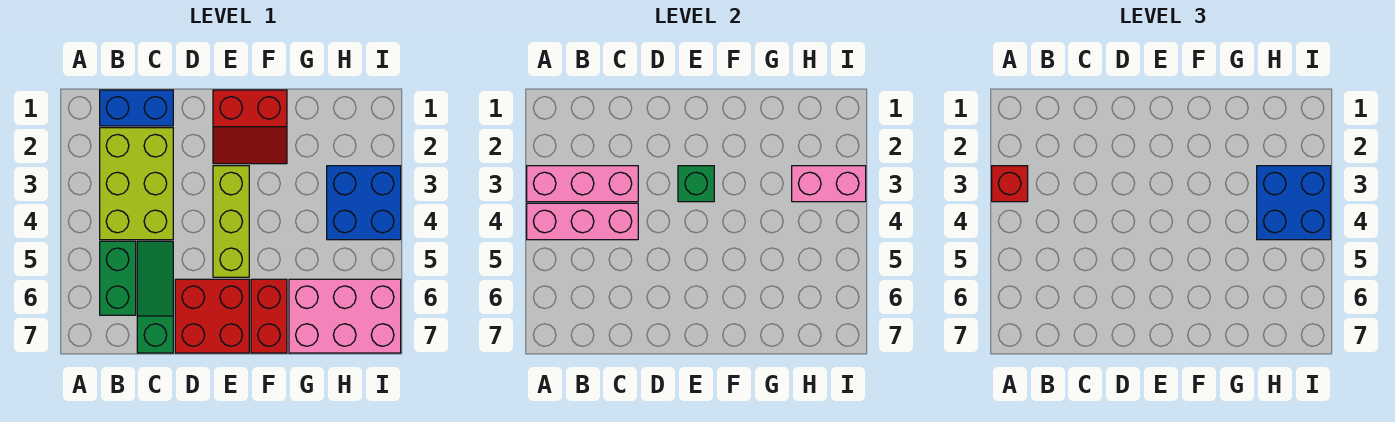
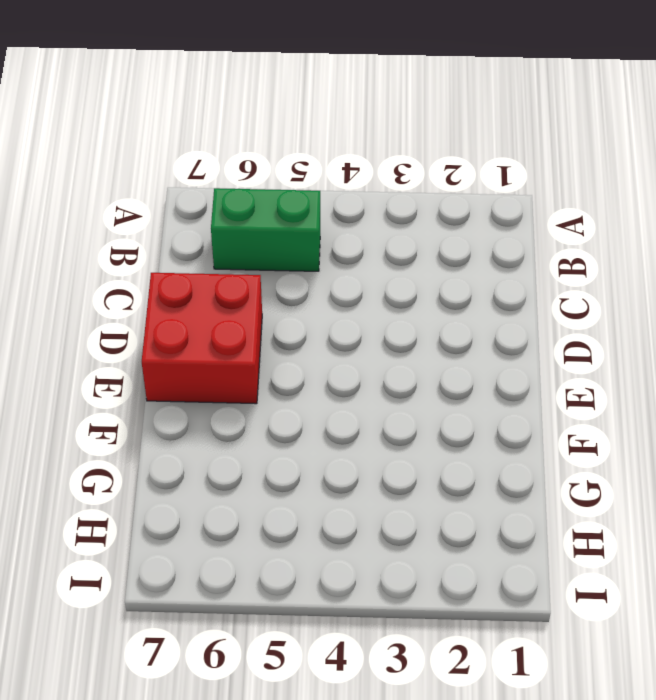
none -> blue 1x2 brick [100,90,173,126]
none -> lime 2x3 brick [100,128,173,240]
none -> green 1x3 slope [137,241,173,353]

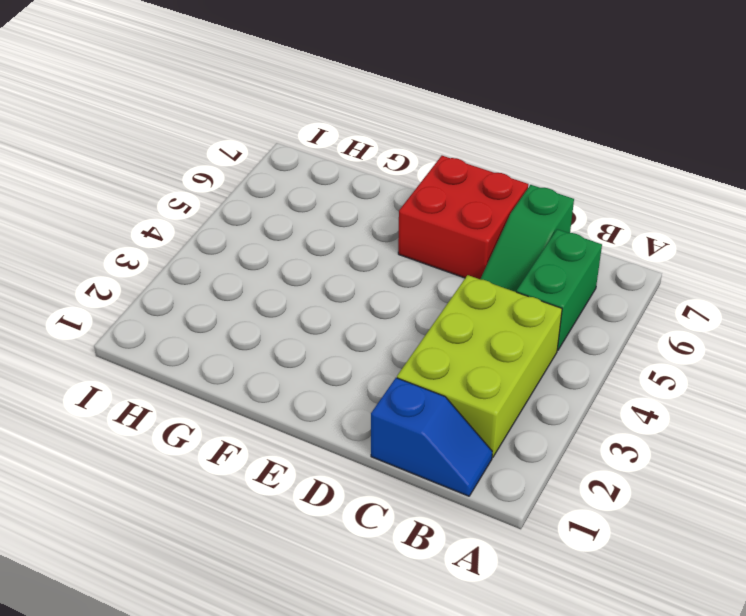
blue 1x2 slope [371,378,492,496] -> blue 1x2 brick [100,90,173,126]
none -> red 2x2 slope [213,90,287,164]
none -> lime 1x3 brick [213,166,249,277]
none -> red 1x2 brick [251,279,287,353]

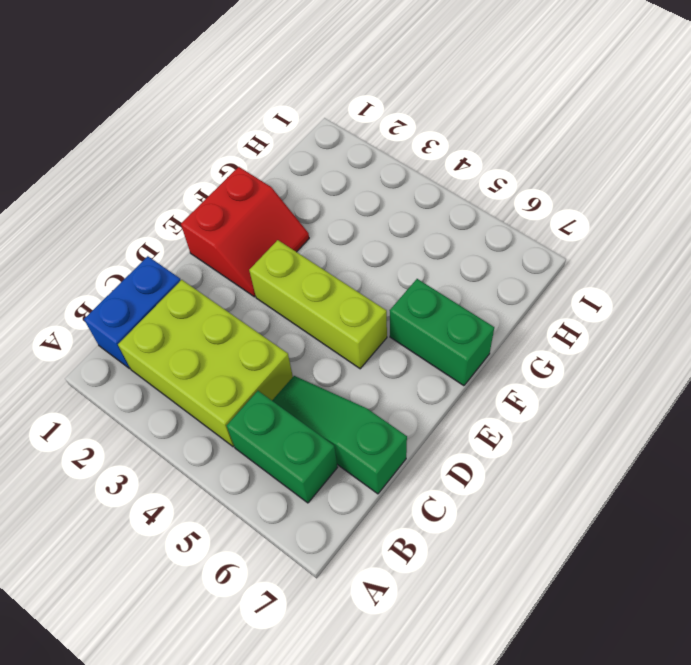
green 1x2 brick [390,279,494,386] -> red 1x2 brick [251,279,287,353]
none -> red 2x2 brick [175,279,249,353]
none -> pink 2x3 brick [289,279,401,353]
none -> blue 2x2 brick [327,166,401,240]

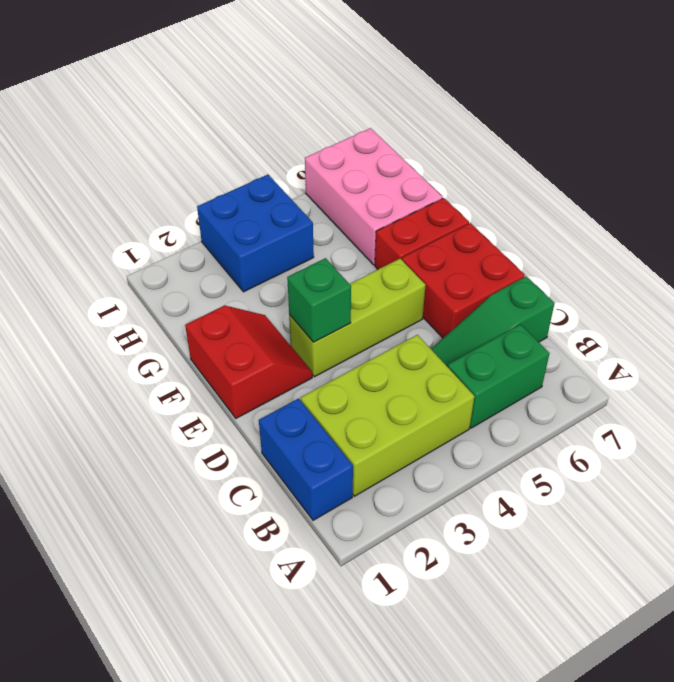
none -> pink 1x3 brick [527,166,638,202]
none -> pink 1x3 brick [527,203,638,240]
none -> pink 1x2 brick [792,166,866,202]

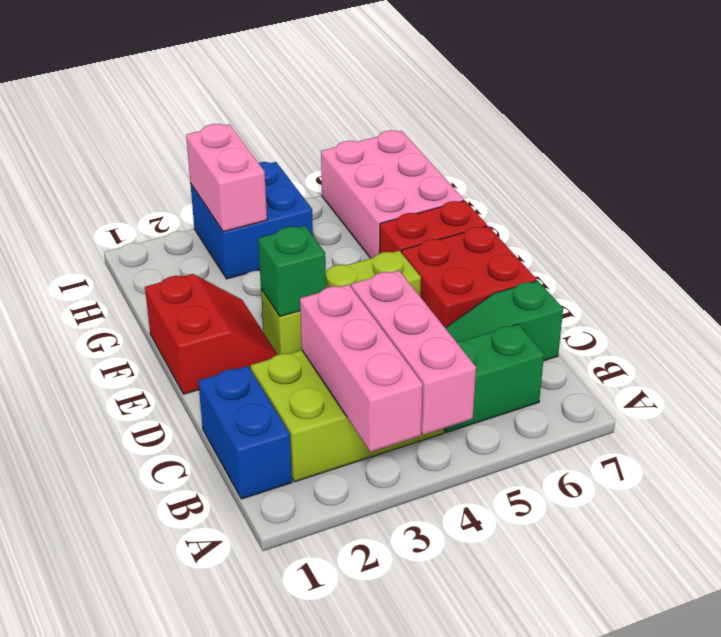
none -> red 1x1 brick [992,166,1028,202]
none -> blue 2x2 brick [1257,166,1331,240]

